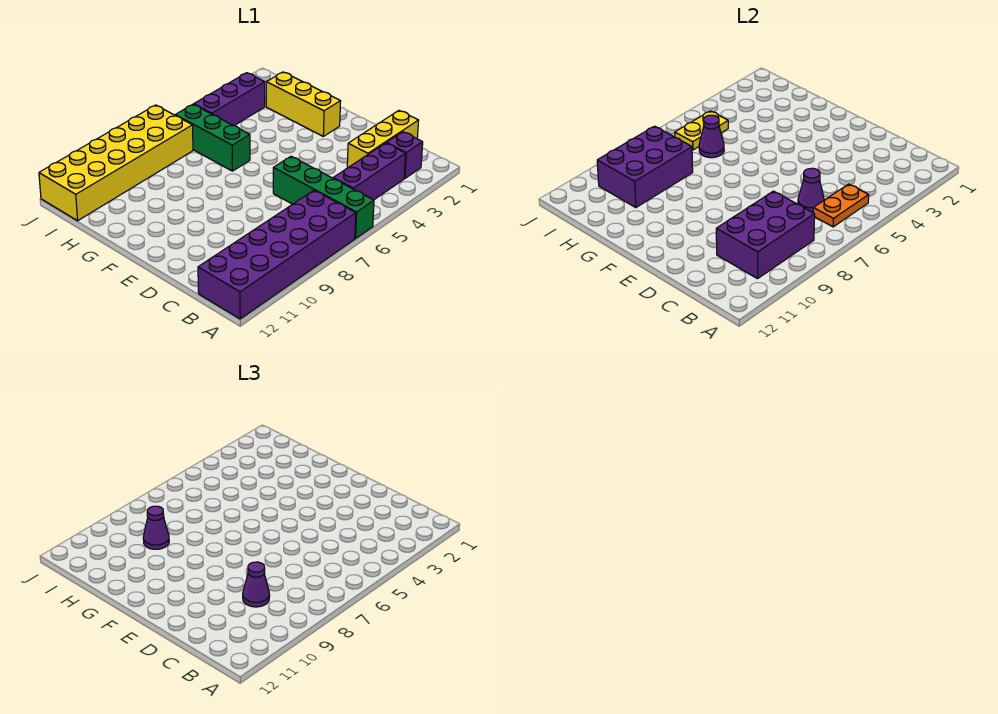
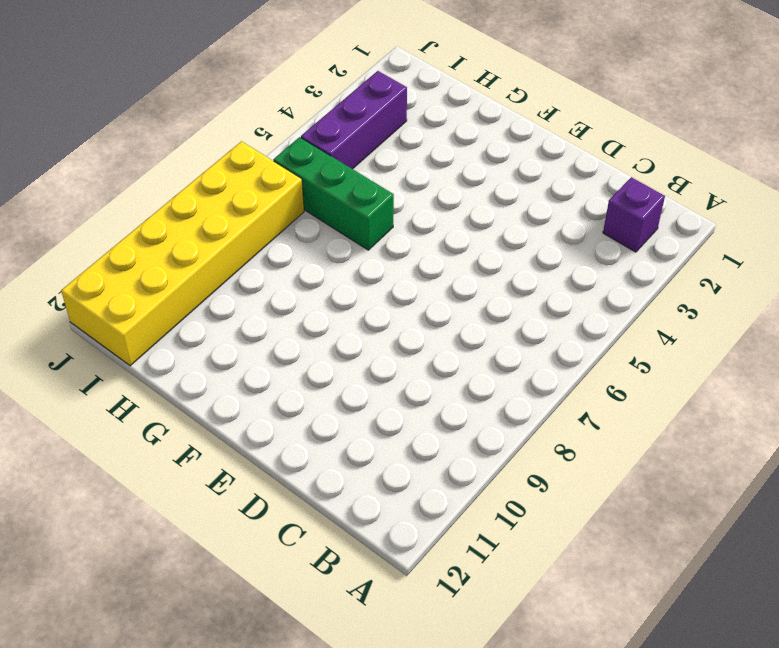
none -> green 1x4 brick [273,156,374,239]
none -> purple 2x6 brick [198,190,356,319]
none -> purple 1x3 brick [333,143,406,200]

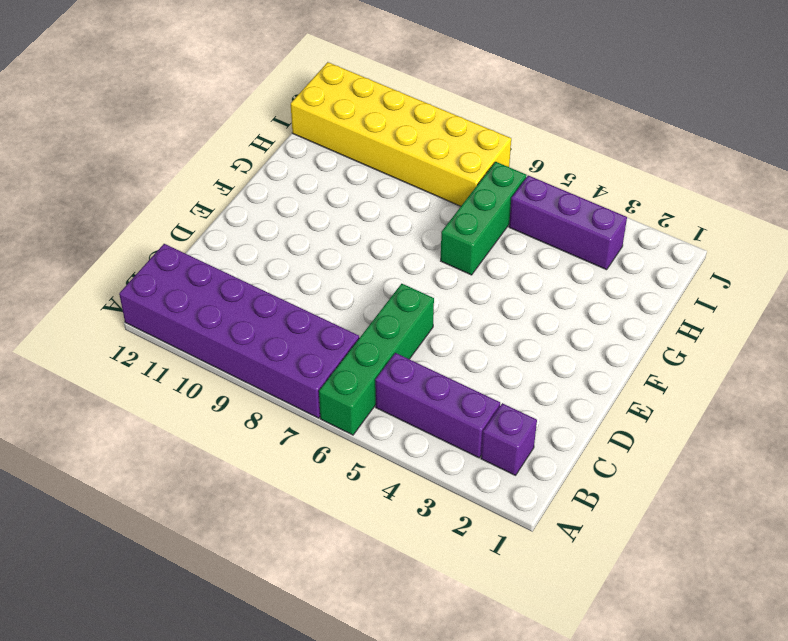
none -> yellow 1x3 brick [347,111,419,168]
none -> yellow 1x3 brick [266,72,341,136]
none -> orange 1x2 plate [813,184,869,227]

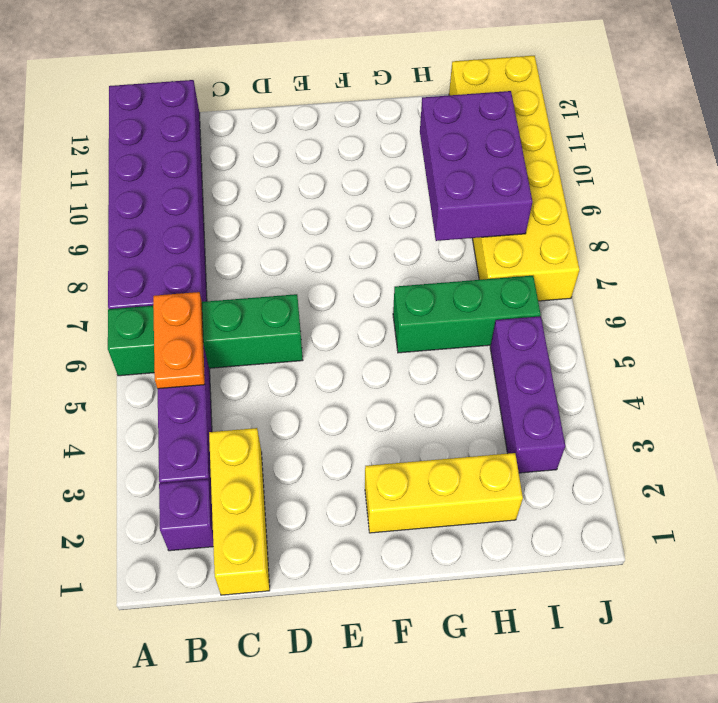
none -> purple 2x3 brick [716,191,815,279]
none -> purple 1x1 cone [798,168,824,212]
none -> purple 1x1 cone [699,115,724,158]

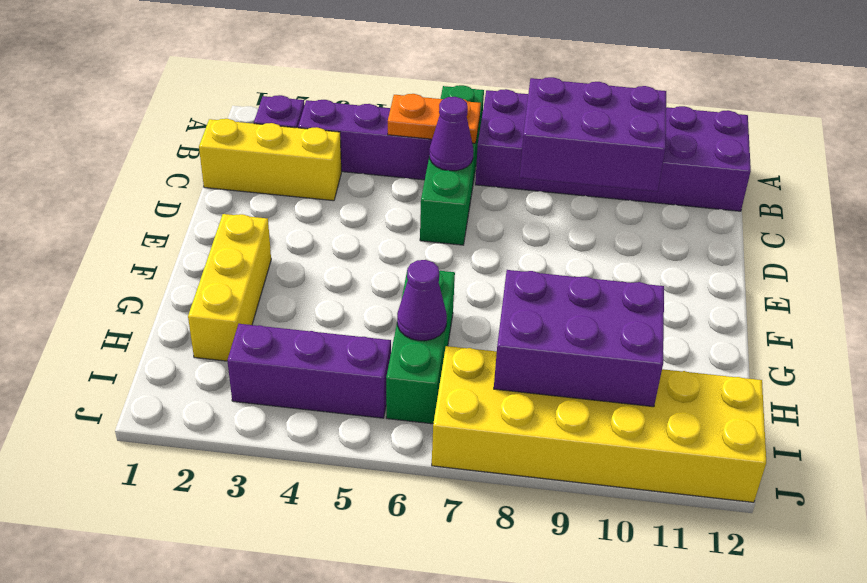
none -> yellow 1x2 plate [675,111,728,150]
none -> purple 1x1 cone [243,562,270,607]
none -> purple 1x1 cone [143,506,169,549]

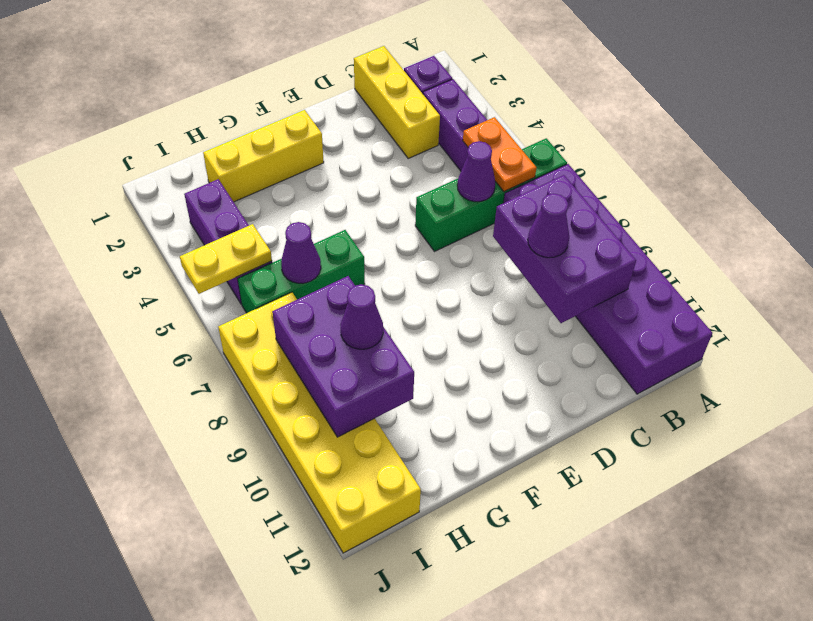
yellow 1x2 plate [180,224,272,294] -> yellow 1x2 plate turned to [675,111,728,150]

